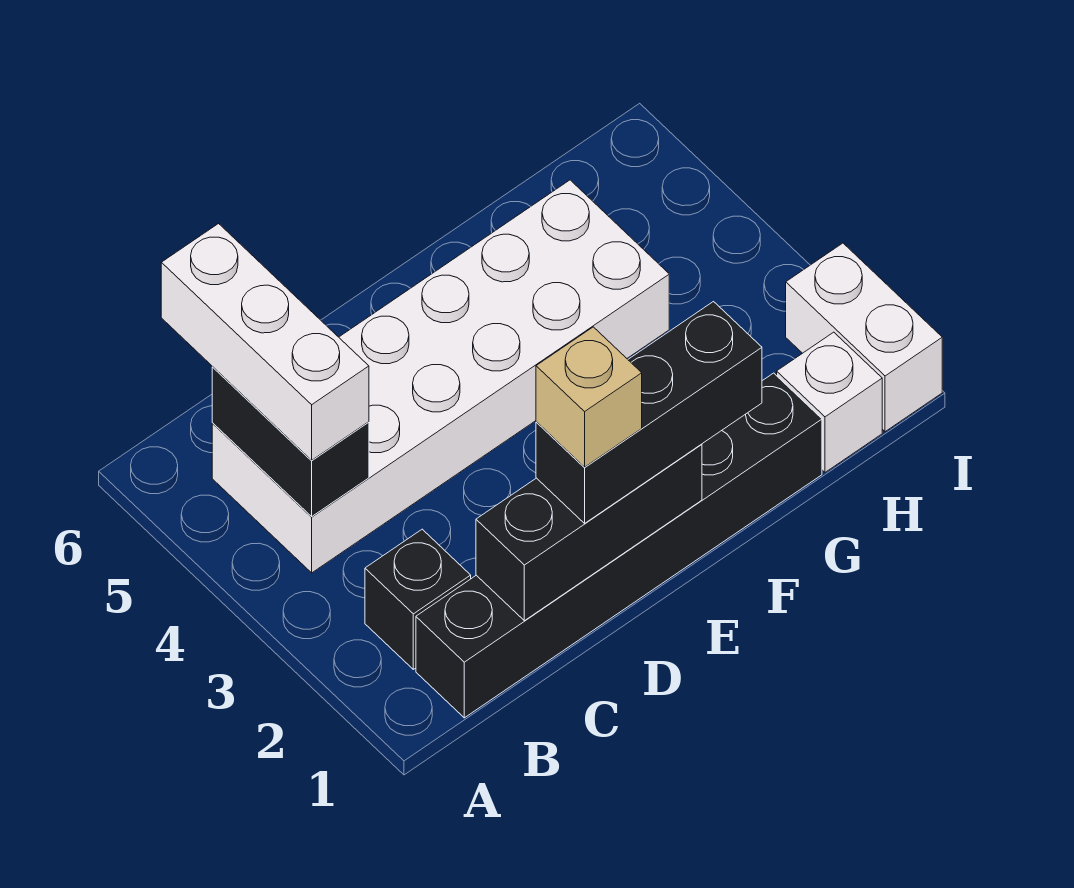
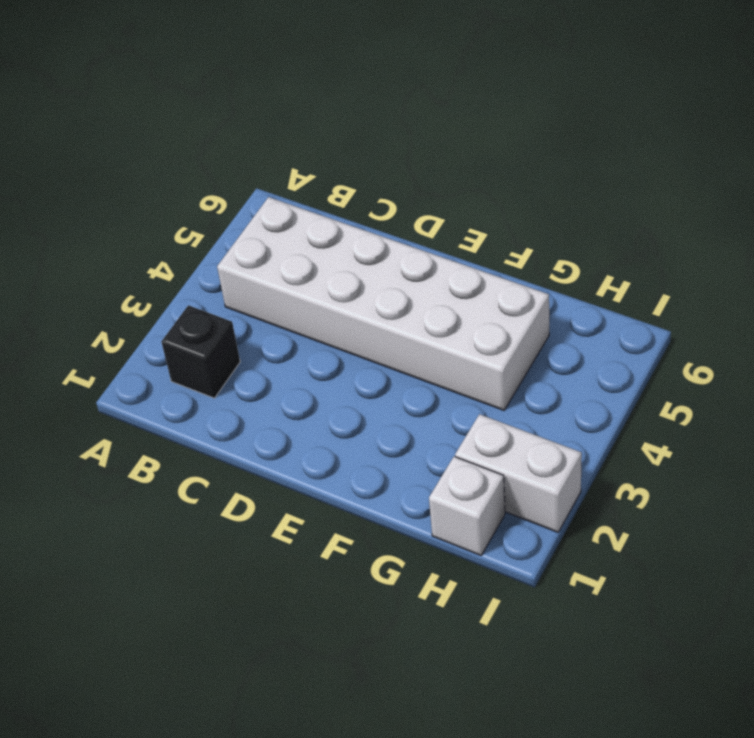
white 1x2 brick [455,414,582,532] -> white 1x2 brick turned to [786,243,942,432]
none -> black 1x6 brick [416,373,822,718]
none -> black 1x2 brick [212,367,369,516]

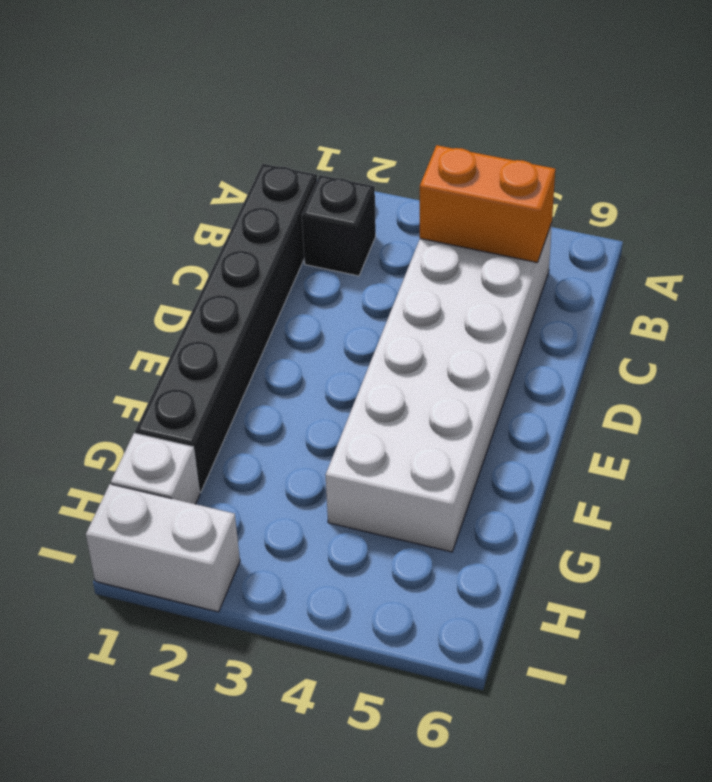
orange 1x2 brick [419,145,555,263] -> black 1x2 brick [212,367,369,516]
none -> black 1x3 brick [476,444,702,621]
none -> white 1x3 brick [161,224,369,460]

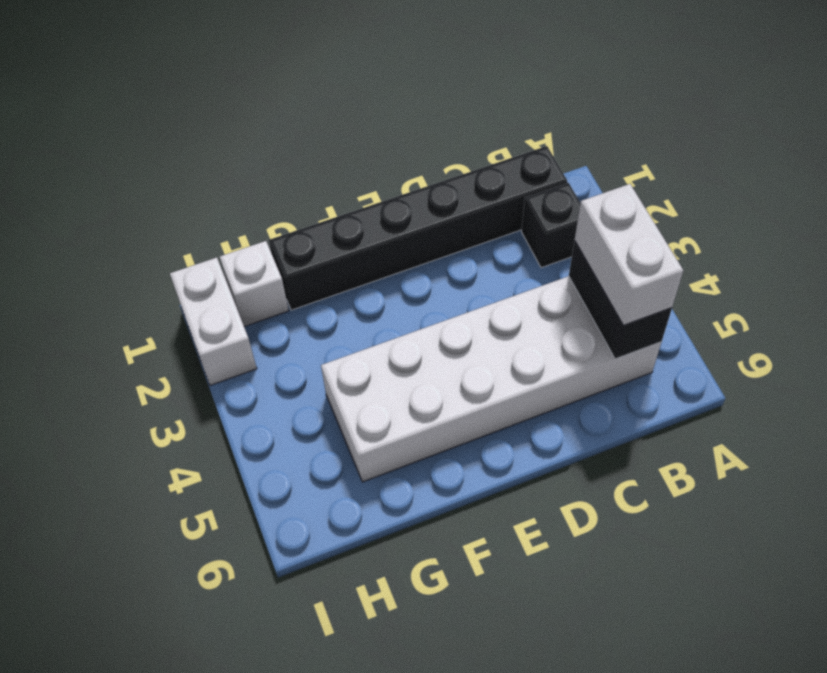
white 1x2 brick [575,184,684,325] -> white 1x3 brick [161,224,369,460]
none -> black 1x3 brick [476,444,702,621]
none -> black 1x3 brick [536,302,762,523]

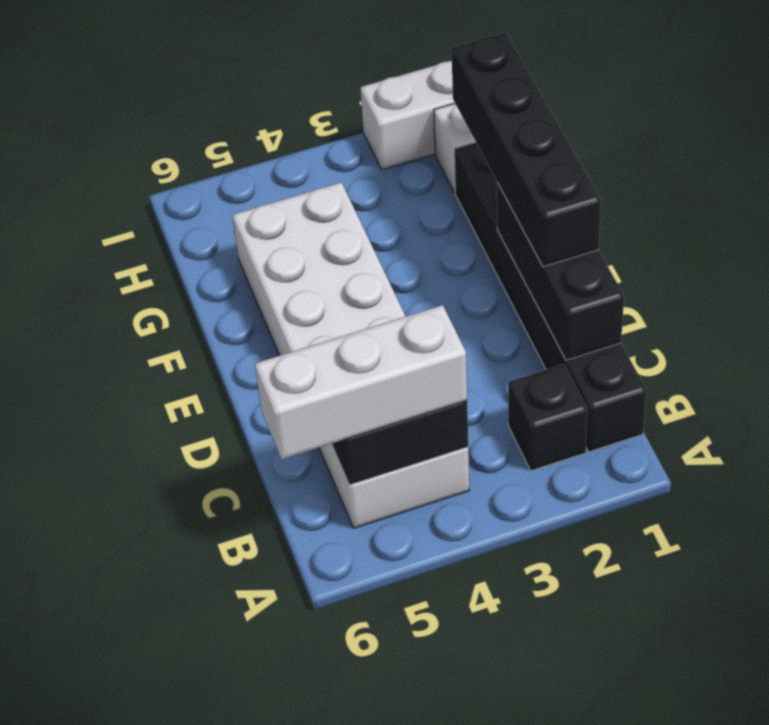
black 1x4 brick [451,32,601,267] -> black 1x3 brick [536,302,762,523]
none -> tan 1x1 brick [536,327,642,467]

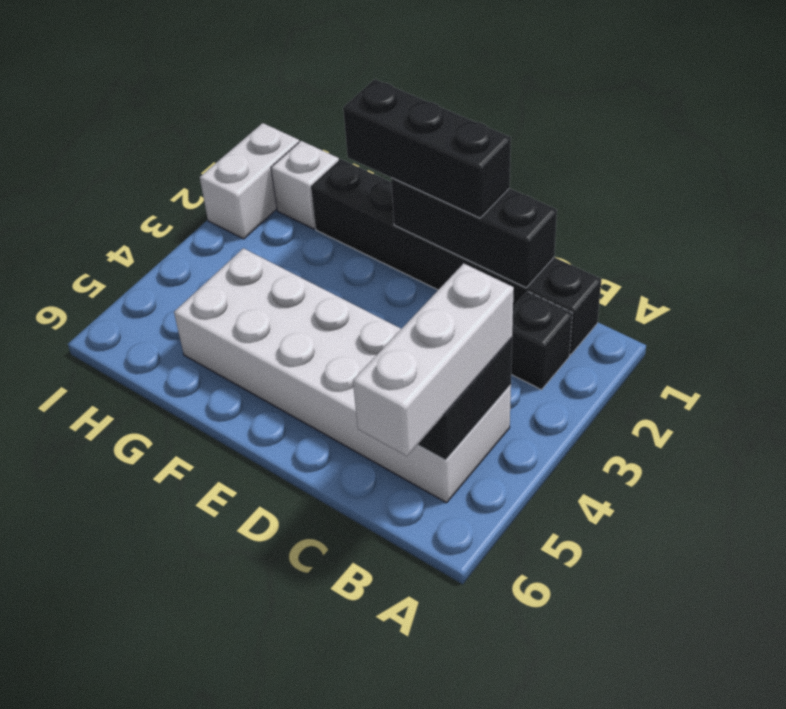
none -> tan 1x1 brick [536,327,642,467]

